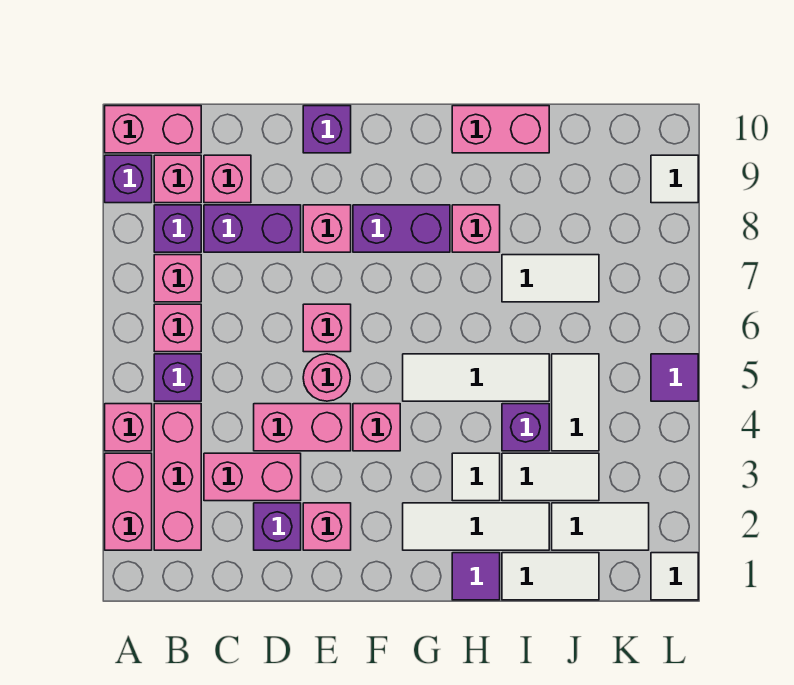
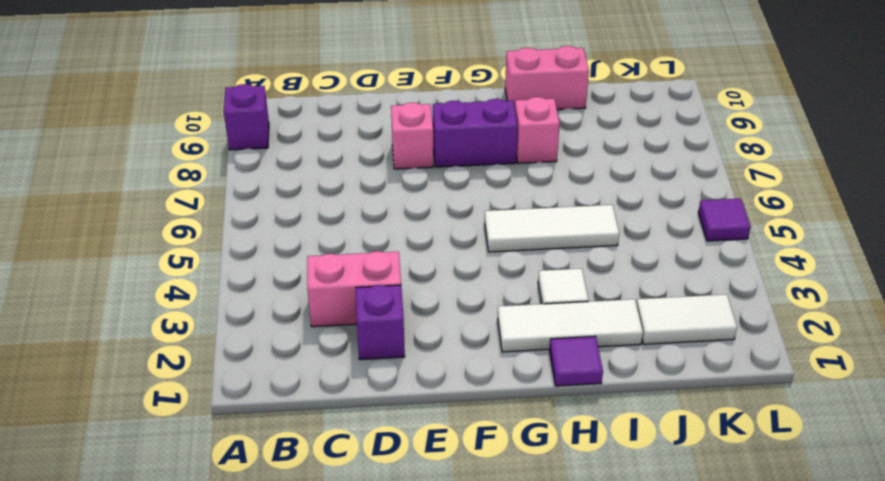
none -> pink 1x2 brick [105,453,152,550]
none -> pink 1x1 brick [105,404,152,451]
none -> pink 1x2 brick [105,106,201,153]
none -> pink 1x3 brick [154,404,201,550]

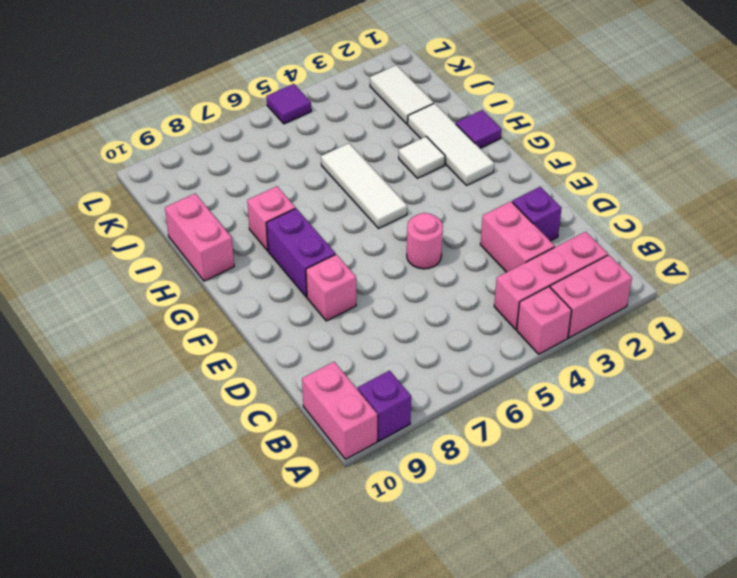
none -> purple 1x1 brick [154,354,201,401]
none -> pink 1x1 brick [154,304,201,352]
none -> pink 1x1 brick [154,255,201,302]
none -> purple 1x1 brick [154,205,201,252]

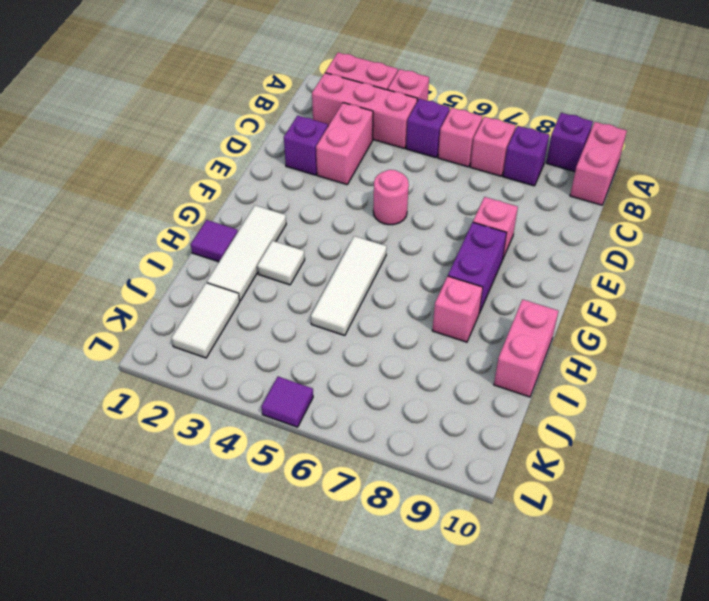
none -> pink 1x1 brick [154,155,201,203]
none -> purple 1x2 brick [204,205,301,252]
none -> pink 1x1 brick [204,155,251,203]
none -> pink 1x2 brick [254,404,351,451]

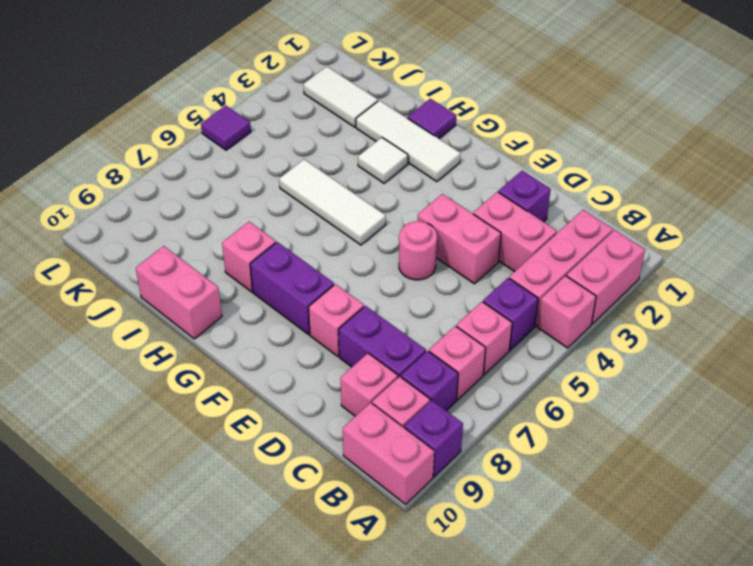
none -> pink 1x1 brick [303,503,351,550]
none -> pink 1x1 brick [303,304,351,352]
none -> purple 1x1 brick [303,106,351,153]
none -> pink 1x1 brick [353,404,400,451]

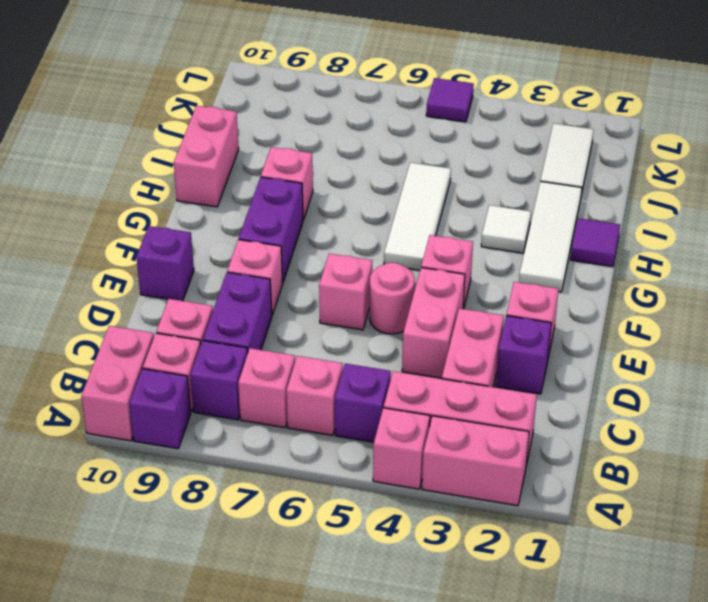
none -> white 1x2 tile [502,553,599,600]
none -> white 1x2 tile [502,453,599,501]
none -> purple 1x1 brick [502,404,549,451]
none -> white 1x2 tile [502,255,599,302]

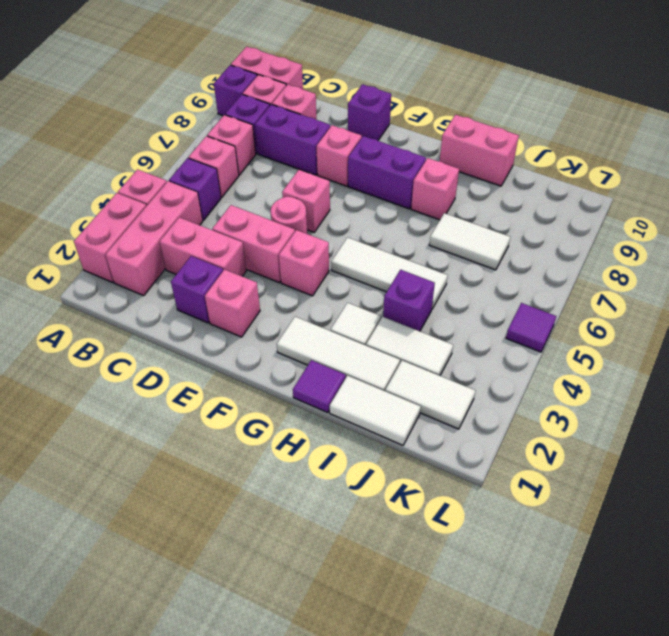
none -> white 1x2 tile [552,354,599,451]
none -> white 1x1 tile [651,553,698,600]
none -> white 1x1 tile [651,155,698,203]

